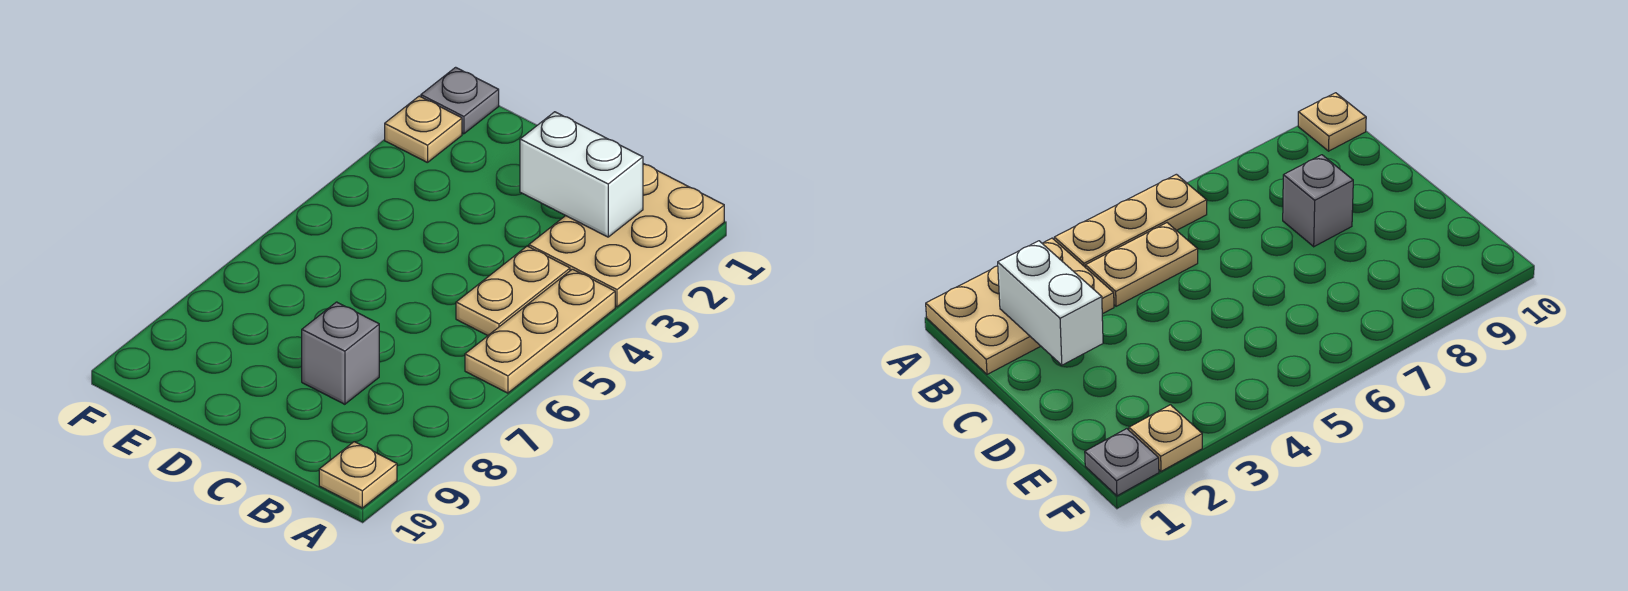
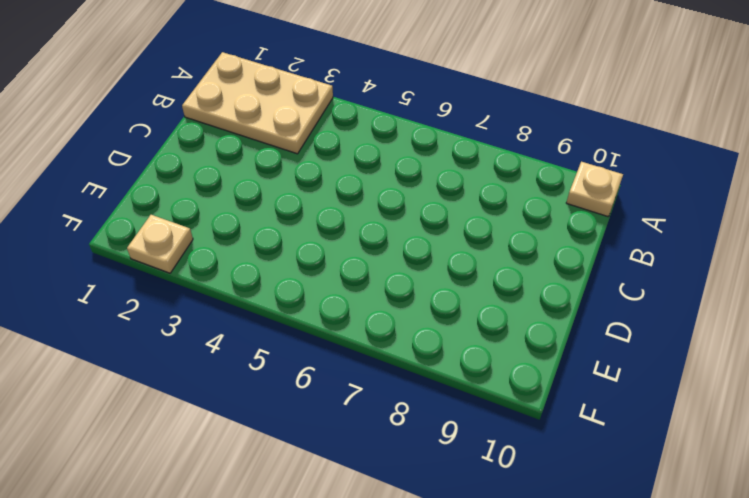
none -> tan 1x3 plate [465,269,615,393]
none -> tan 1x2 plate [456,246,570,336]

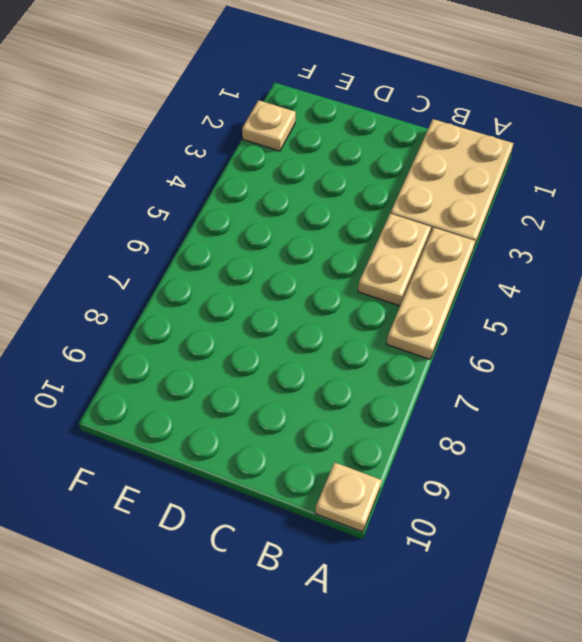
none -> grey 1x1 brick [302,302,379,404]
none -> grey 1x1 plate [421,67,499,134]

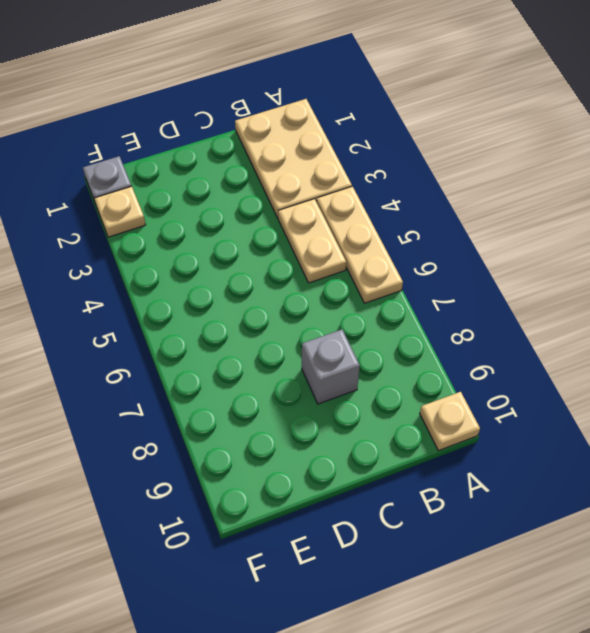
none -> white 1x2 brick [520,112,643,237]

